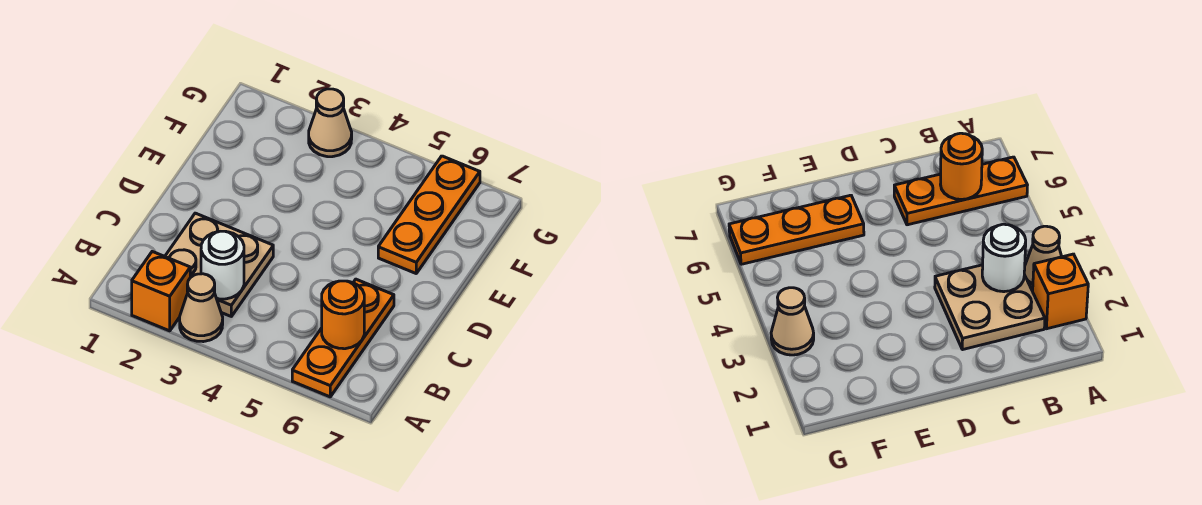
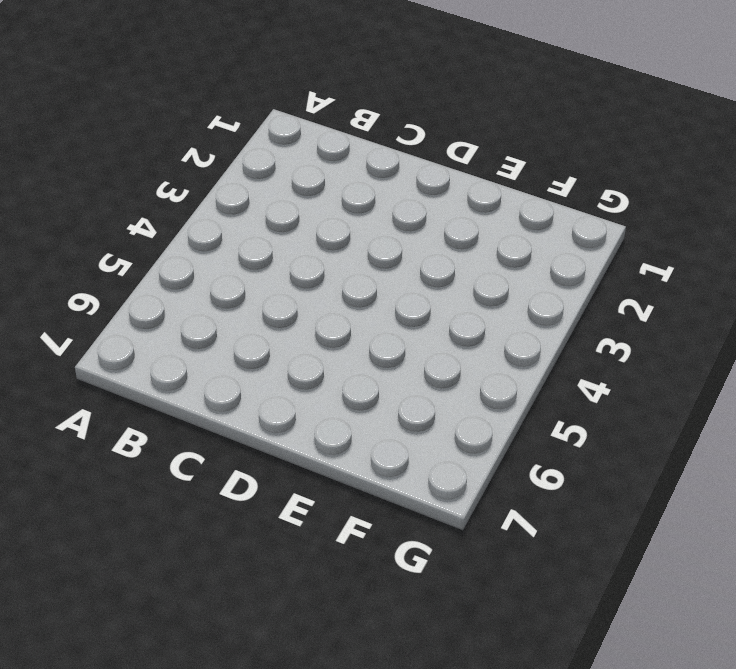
none -> orange 1x1 brick [132,252,190,331]
none -> tan 1x1 cone [180,274,223,342]

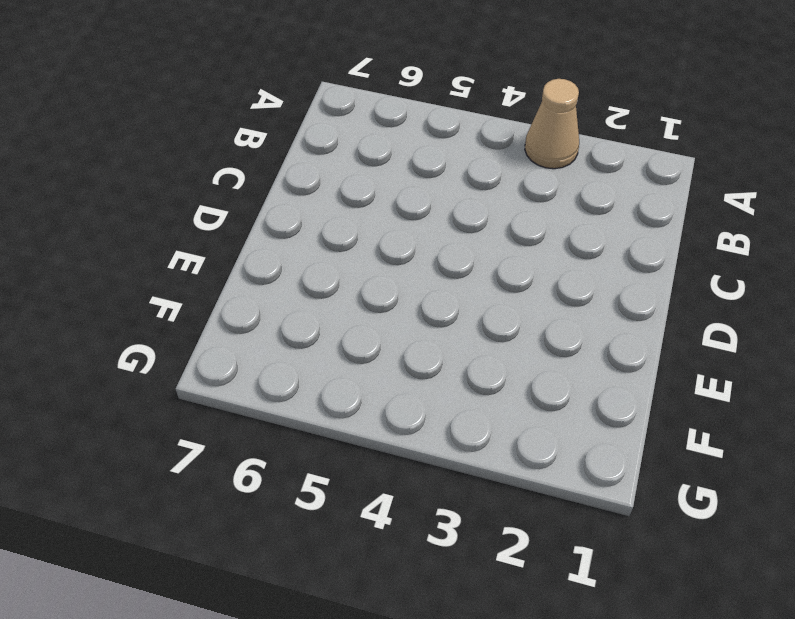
none -> orange 1x1 brick [132,252,190,331]
none -> orange 1x3 plate [292,279,394,397]

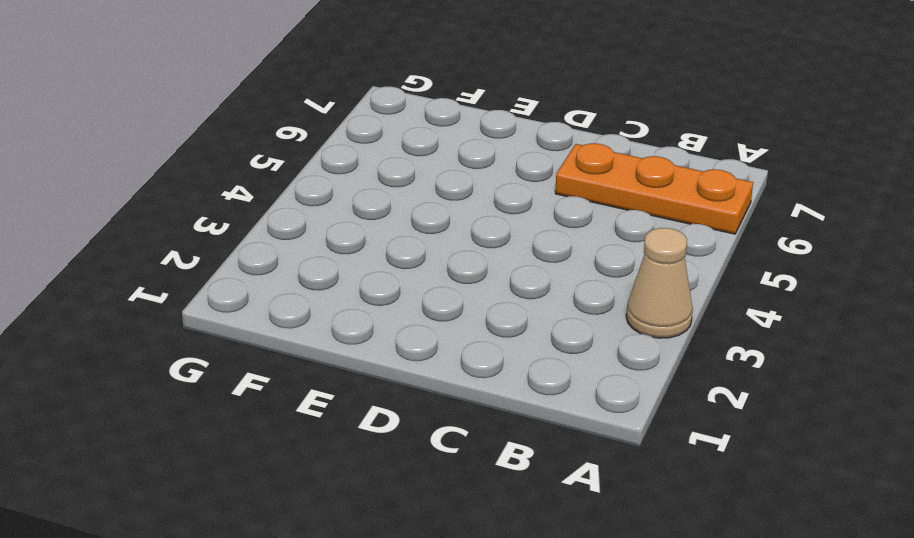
none -> orange 1x1 brick [132,252,190,331]
none -> tan 2x2 plate [165,213,273,316]

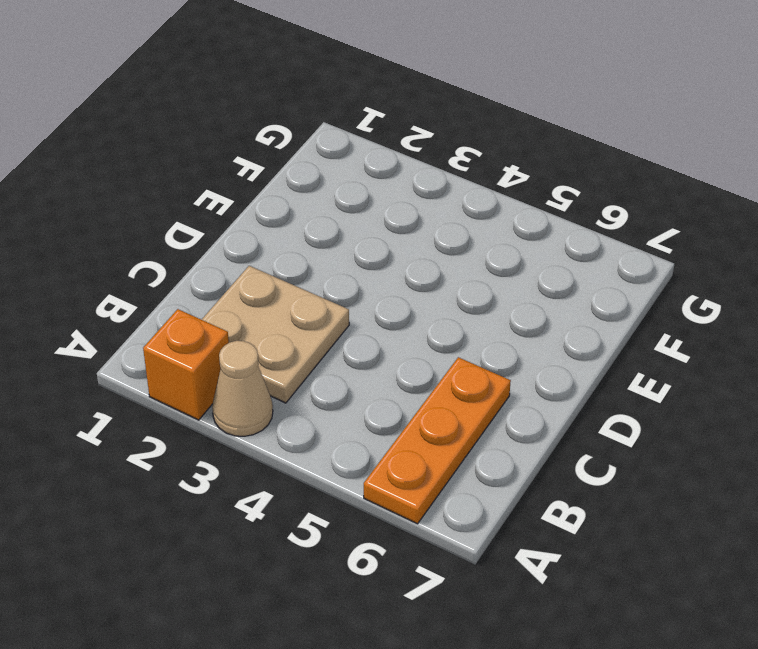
none -> orange 1x3 plate [378,156,480,273]
none -> tan 1x1 cone [309,89,352,157]

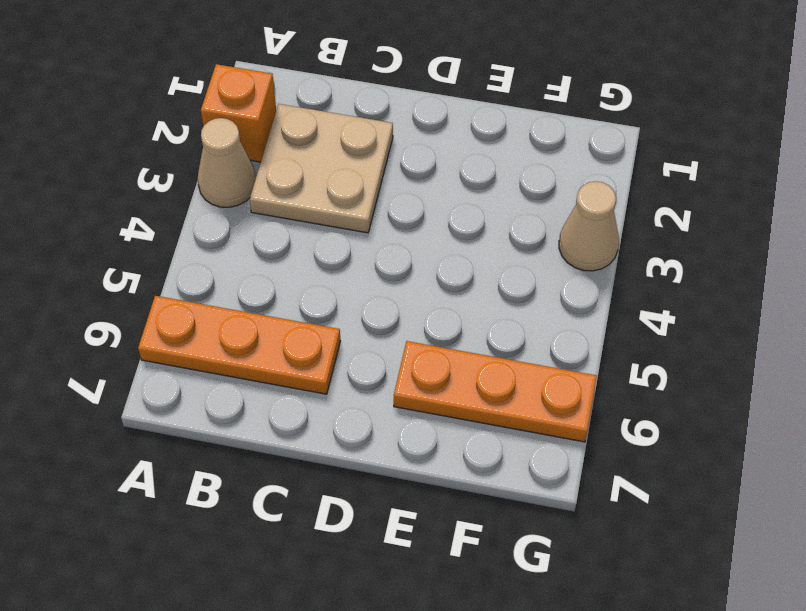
none -> white 1x1 round brick [201,231,244,299]
none -> orange 1x1 round brick [322,281,364,349]

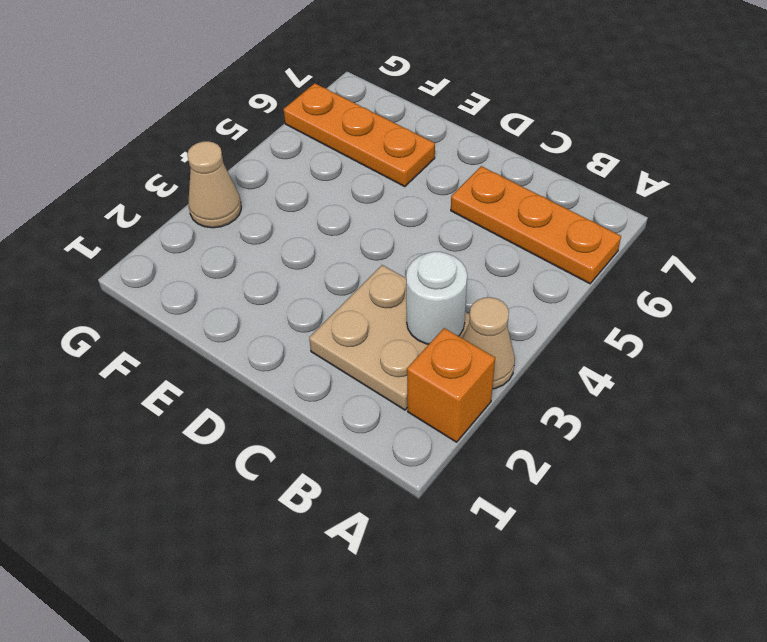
none -> orange 1x1 round brick [322,281,364,349]

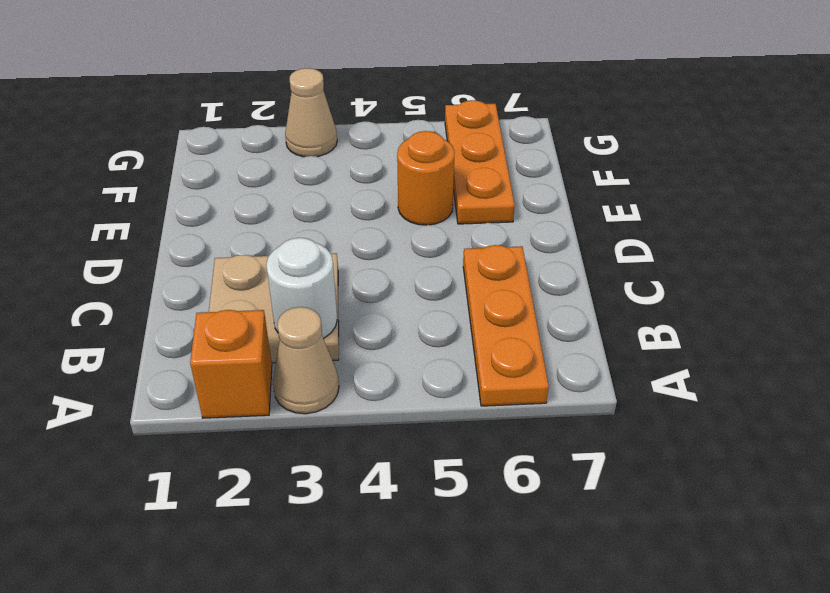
orange 1x1 round brick [397,131,455,225] -> orange 1x1 round brick moved to [322,281,364,349]

